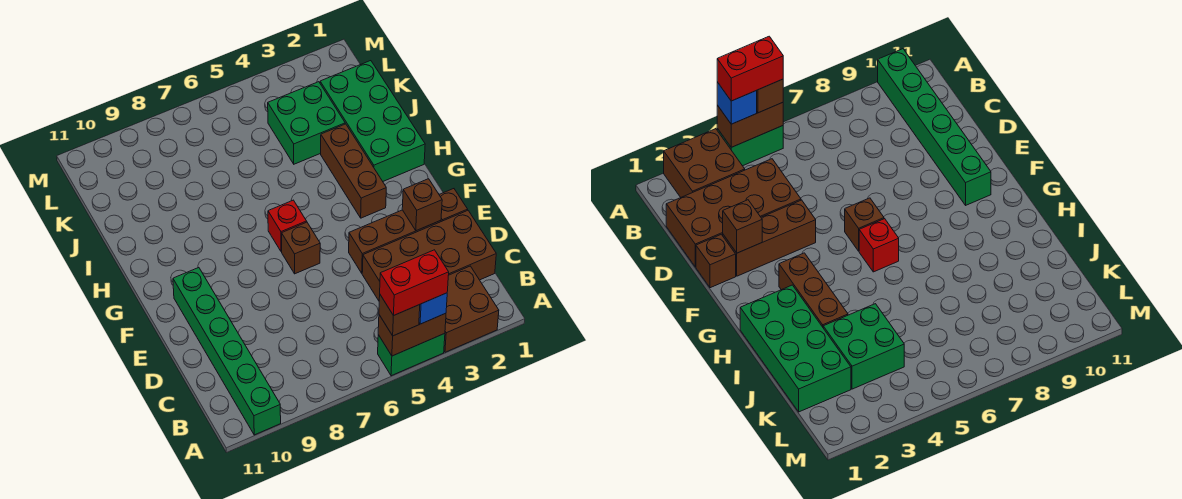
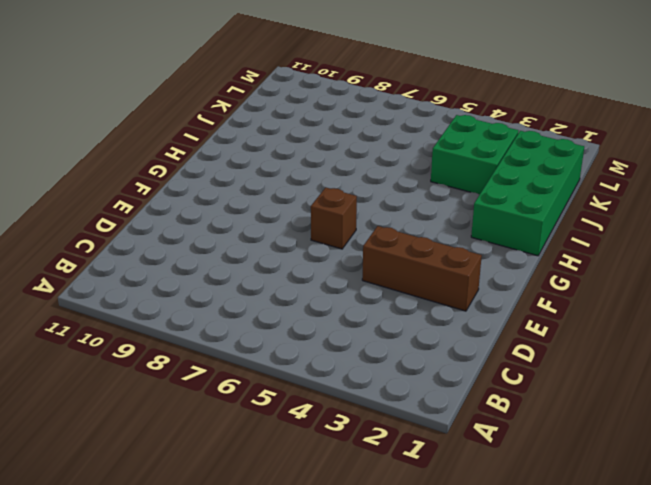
none -> brown 2x2 brick [444,266,499,352]
none -> green 1x2 brick [378,333,445,376]
none -> green 1x6 brick [173,268,281,435]

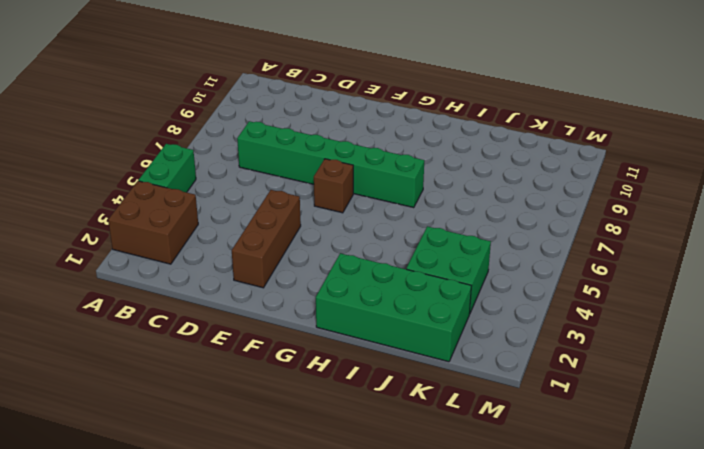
green 1x6 brick [237,121,424,208] -> green 1x6 brick moved to [173,268,281,435]
none -> brown 2x4 brick [362,211,496,301]
none -> brown 1x1 brick [439,189,468,222]
none -> brown 1x3 brick [321,124,386,218]

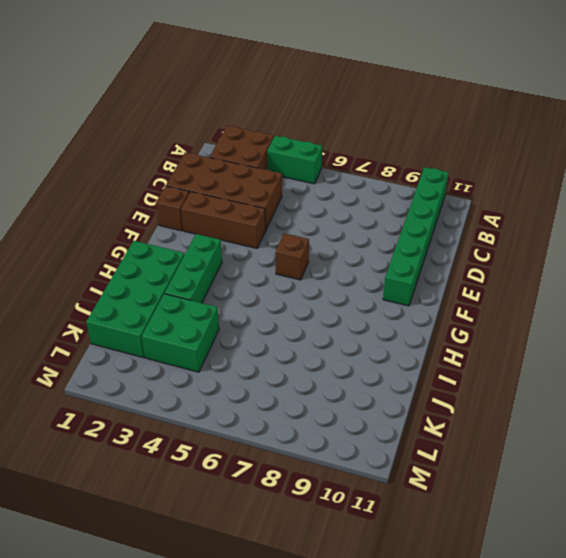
green 1x3 brick [165,234,222,303] -> brown 1x3 brick [321,124,386,218]
none -> red 1x1 brick [268,200,307,252]
none -> brown 1x2 brick [378,313,446,356]
none -> brown 1x1 brick [402,179,442,231]

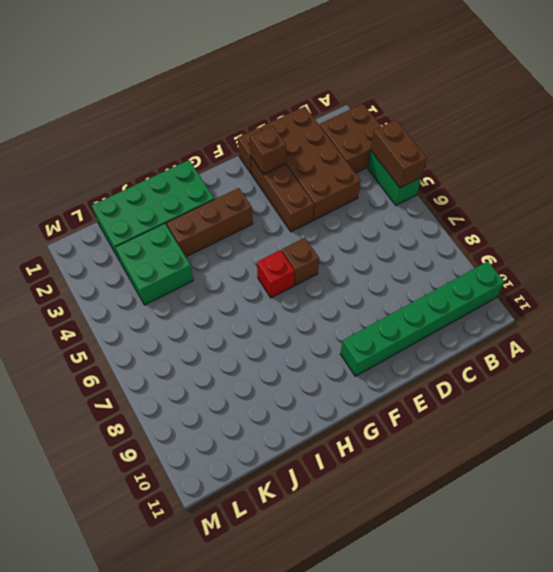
none -> blue 1x1 brick [419,293,447,324]
none -> brown 1x1 brick [379,295,420,336]
none -> red 1x2 brick [380,250,449,315]

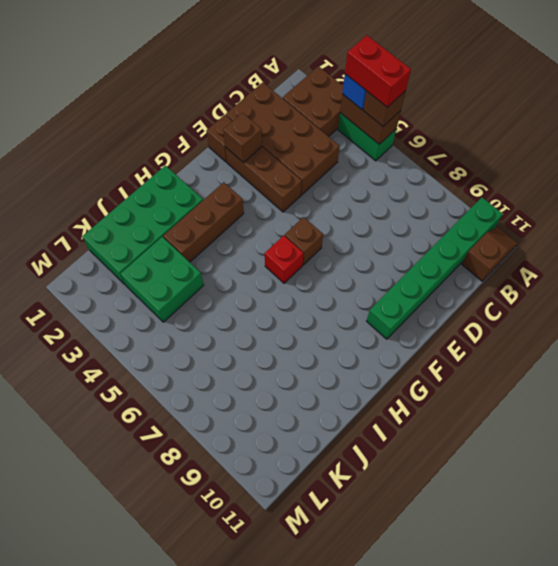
brown 1x2 slope [462,227,518,281] -> none

